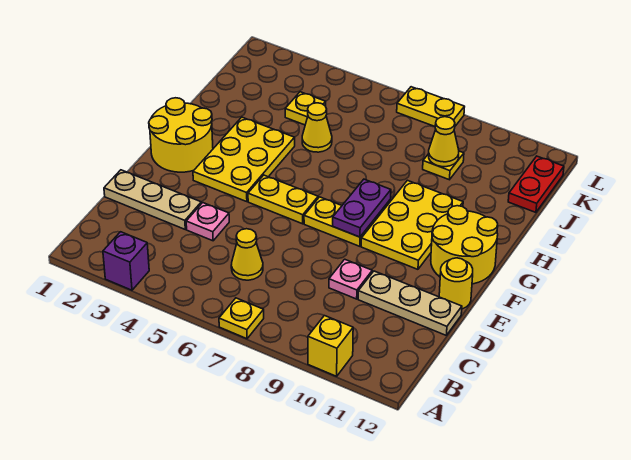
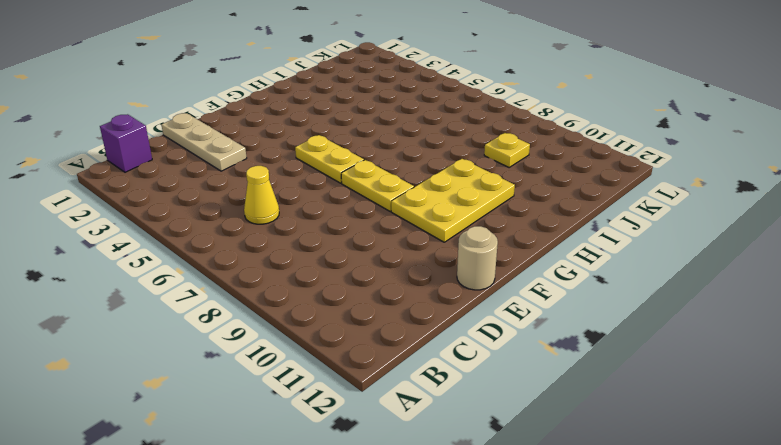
purple 1x1 brick [100,114,152,172] -> purple 1x1 brick moved to [103,232,149,290]
tan 1x1 round brick [457,226,498,290] -> yellow 1x1 round brick [439,258,473,309]
none -> yellow 1x1 plate [219,298,264,339]
none -> yellow 1x1 brick [308,316,353,376]
none -> pink 1x1 plate [186,203,229,241]

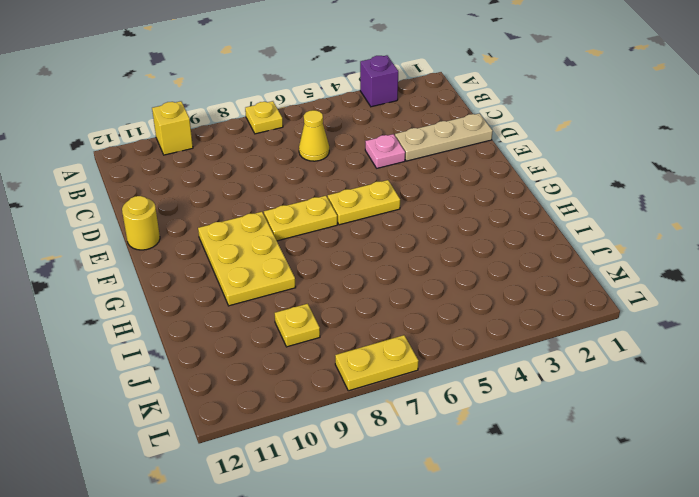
none -> pink 1x1 plate [329,259,372,299]
none -> tan 1x3 plate [358,271,462,335]
none -> yellow 2x2 round brick [149,98,213,172]

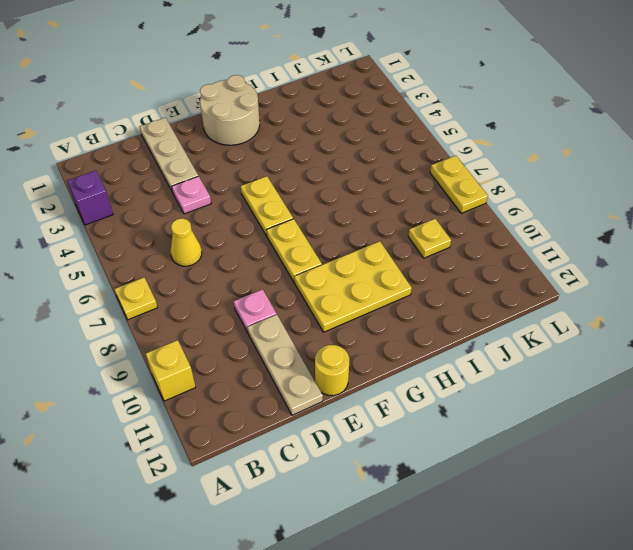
tan 2x2 round brick [200,75,260,145] -> yellow 2x2 round brick [149,98,213,172]
none -> yellow 2x3 plate [193,117,295,202]
none -> yellow 2x2 round brick [431,206,498,284]
none -> yellow 1x1 cone [302,103,332,152]

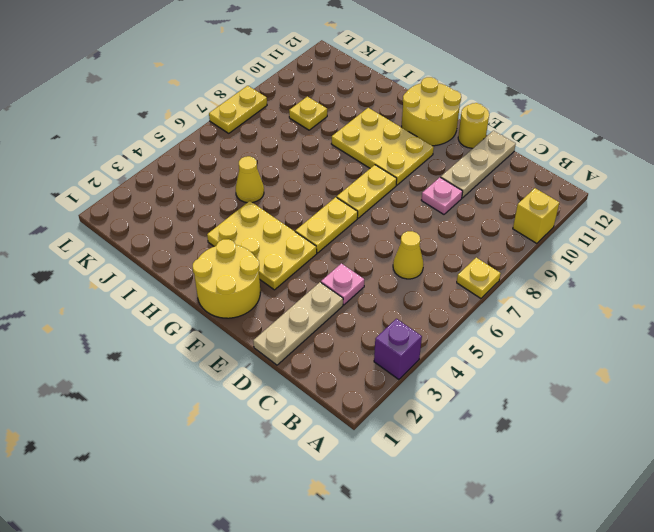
none -> yellow 1x1 plate [285,92,326,125]
none -> red 1x2 plate [508,156,564,212]
none -> purple 1x2 plate [333,179,391,237]

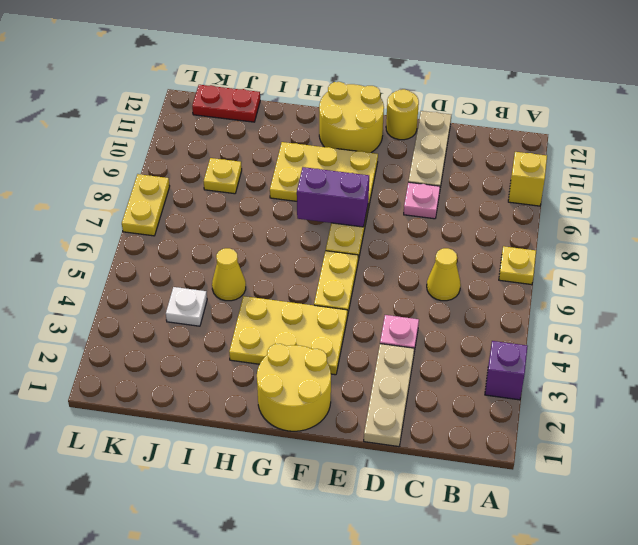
purple 1x2 brick [297,167,369,227] -> purple 1x2 plate [333,179,391,237]
white 1x1 plate [166,287,207,326] -> yellow 1x1 plate [285,92,326,125]
none -> yellow 1x1 cone [429,117,459,167]

